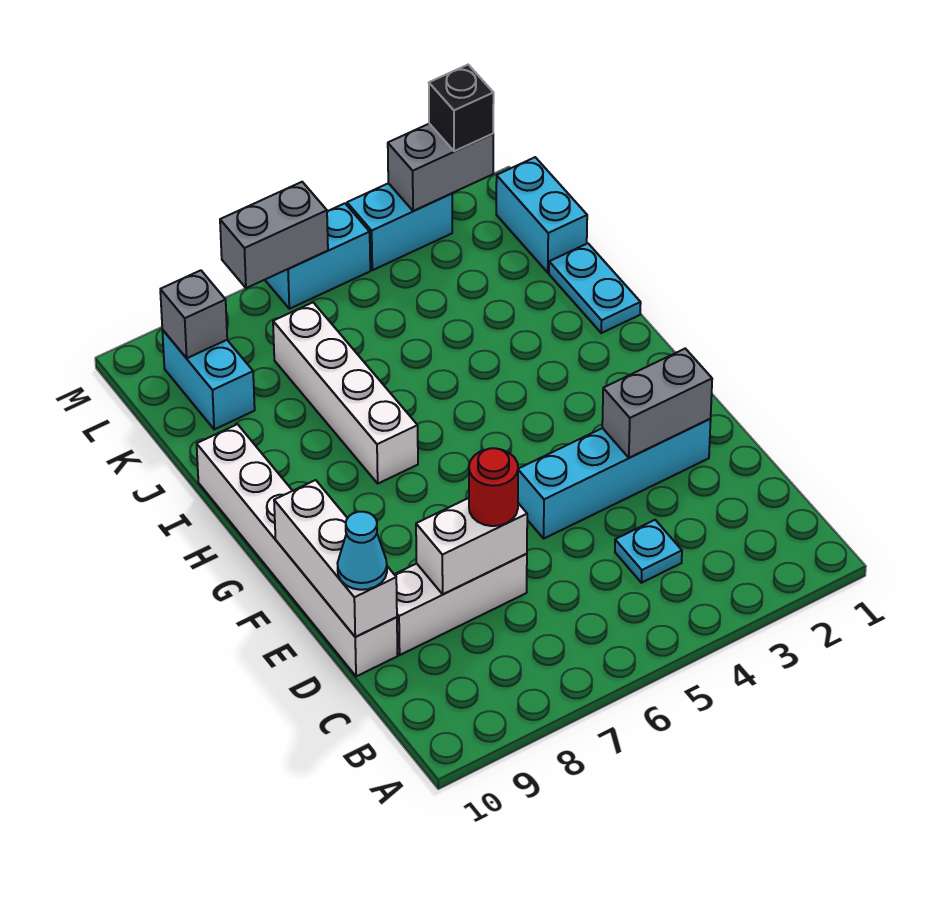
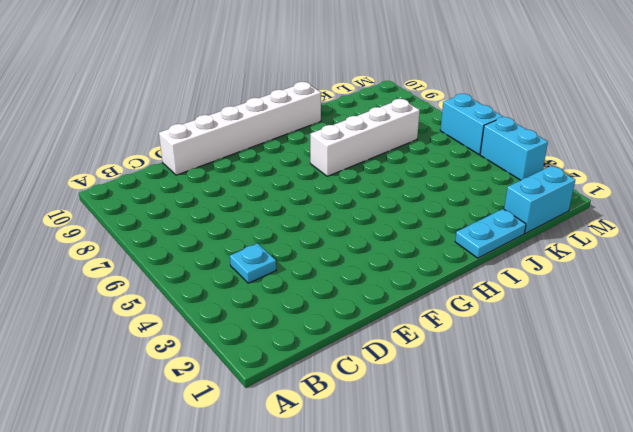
none -> white 1x3 brick [394,554,527,655]
none -> cyan 1x4 brick [518,419,711,538]
none -> cyan 1x2 brick [162,330,255,429]

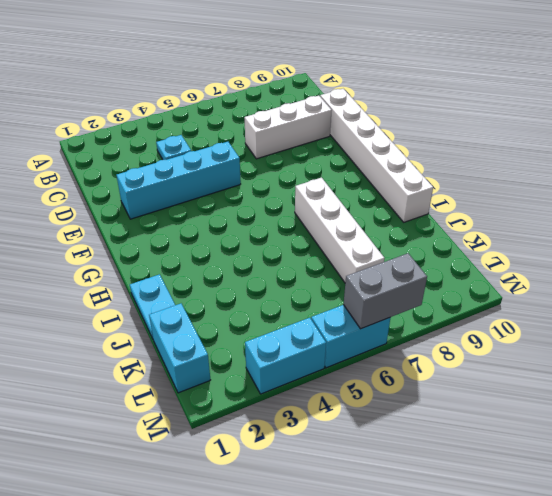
none -> cyan 1x2 brick [162,330,255,429]
none -> white 1x2 brick [416,498,527,594]
none -> white 1x3 brick [274,480,397,637]

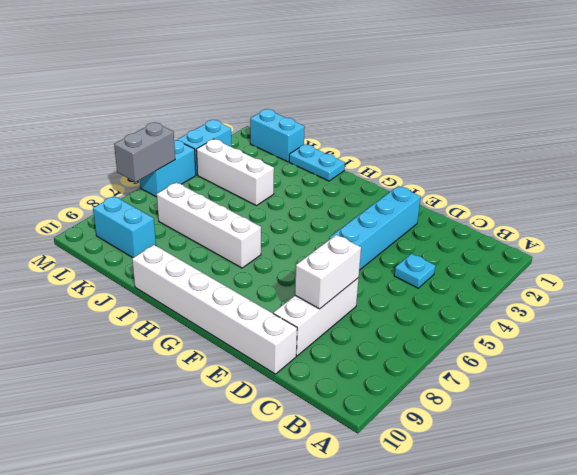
white 1x3 brick [196,139,274,206] -> white 1x3 brick moved to [274,480,397,637]
none -> grey 1x2 brick [602,349,712,458]
none -> grey 1x1 brick [160,270,227,358]
none -> grey 1x2 brick [388,124,493,211]

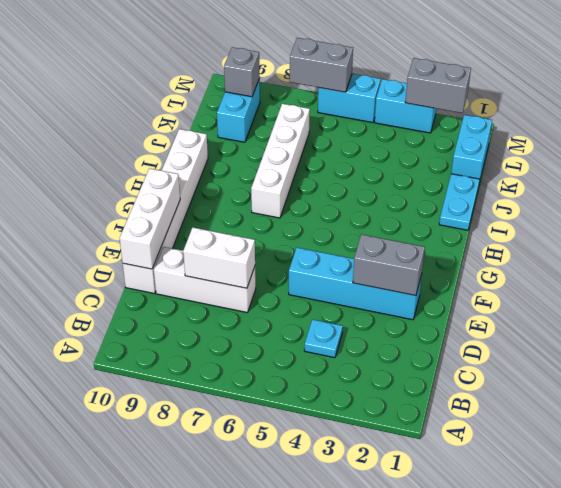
none -> red 1x1 round brick [469,448,518,526]
none -> cyan 1x1 cone [337,512,387,590]
none -> black 1x1 brick [429,65,494,151]

